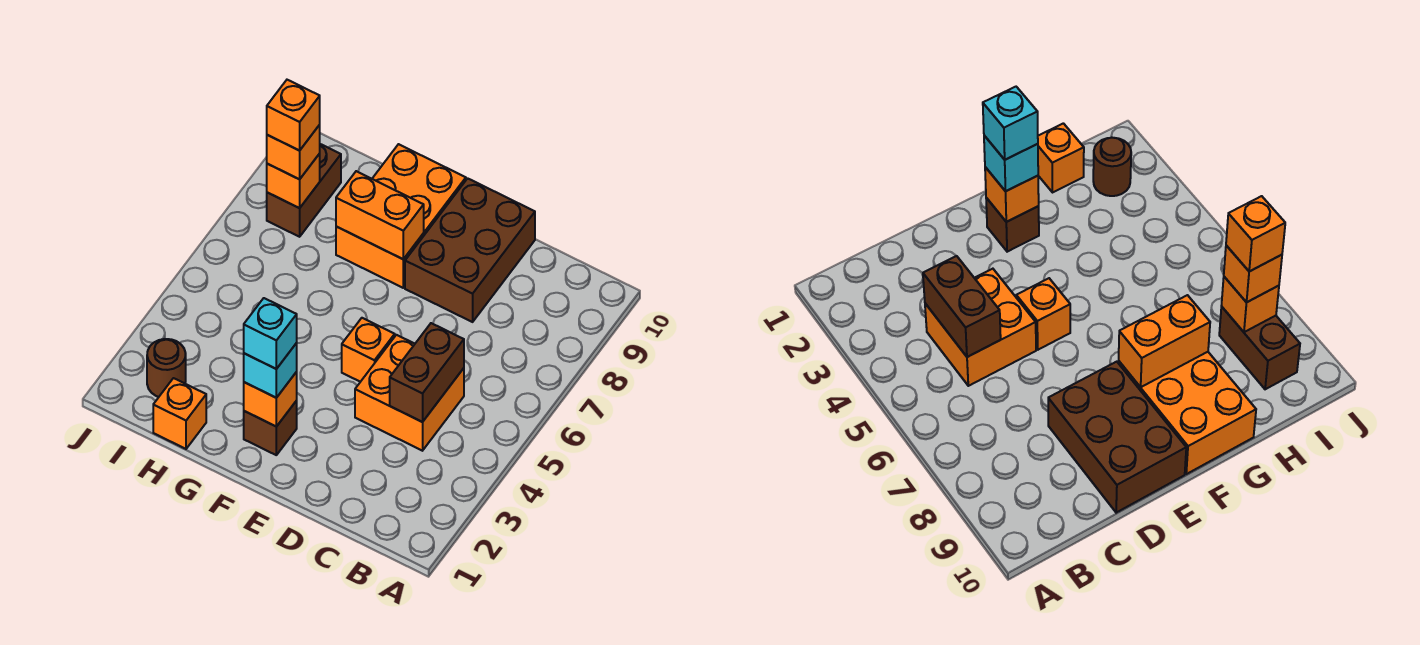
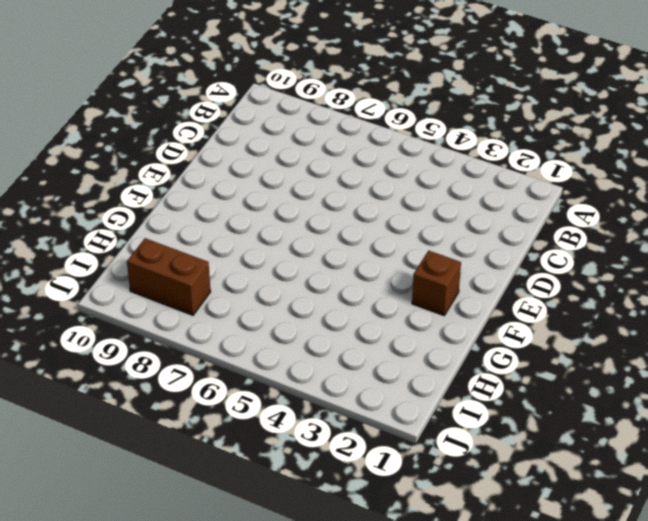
none -> orange 2x2 brick [355,335,464,451]
none -> brown 2x3 brick [405,178,535,322]
none -> orange 1x1 brick [342,318,395,382]

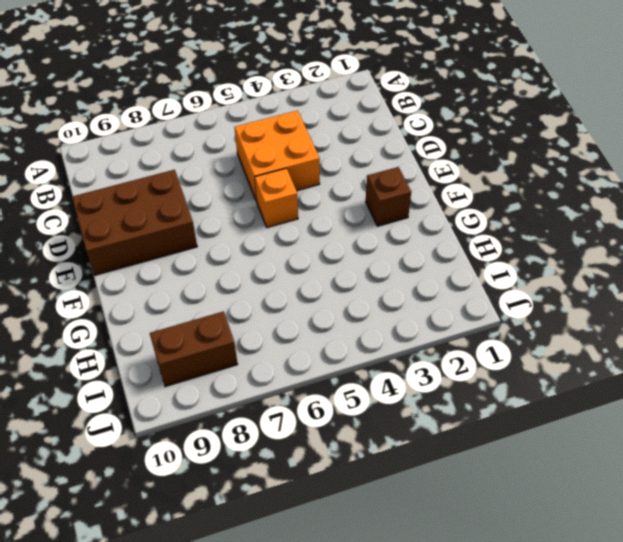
none -> orange 2x3 brick [336,144,466,288]
none -> orange 1x1 brick [153,378,206,449]
none -> brown 1x1 round brick [147,339,186,397]

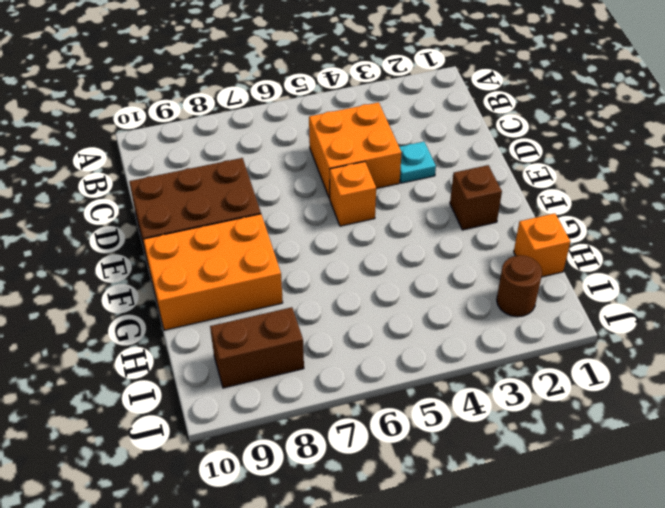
cyan 1x1 plate [399,142,436,183] -> none
none -> brown 1x2 brick [390,323,464,422]
none -> orange 1x1 brick [244,372,297,427]
none -> orange 1x2 brick [336,171,424,259]

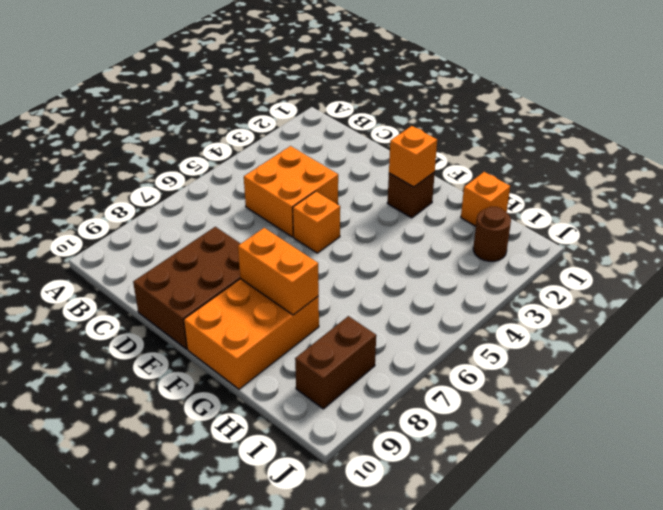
none -> brown 1x2 brick [390,323,464,422]
none -> orange 1x1 brick [267,154,320,208]
none -> cyan 1x1 brick [244,343,297,398]

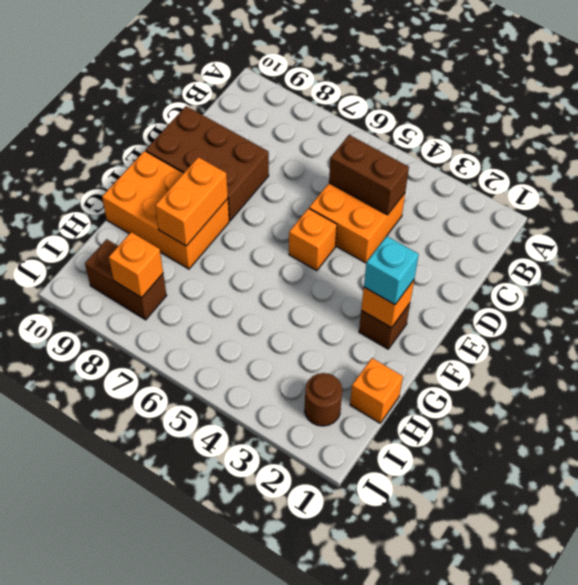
none -> orange 1x1 brick [267,125,320,179]
none -> cyan 1x1 brick [244,298,297,369]
none -> orange 1x1 brick [267,80,320,151]

